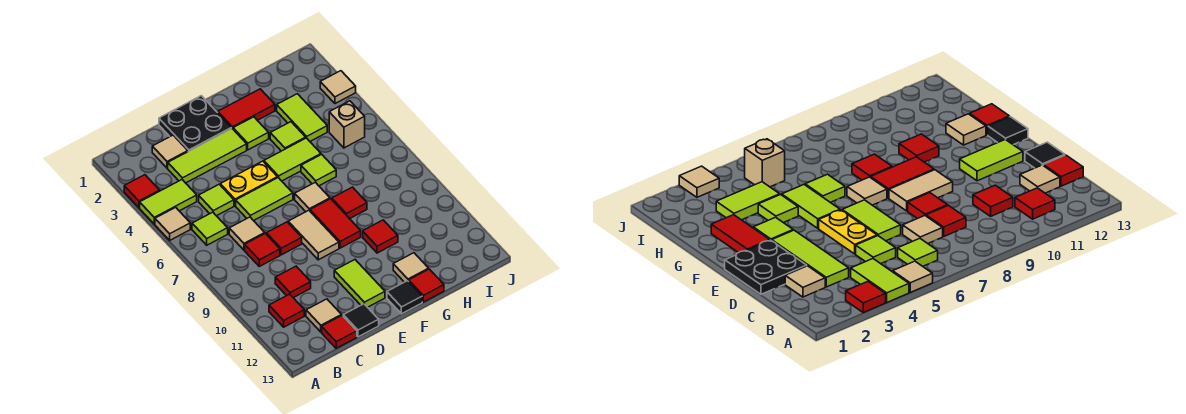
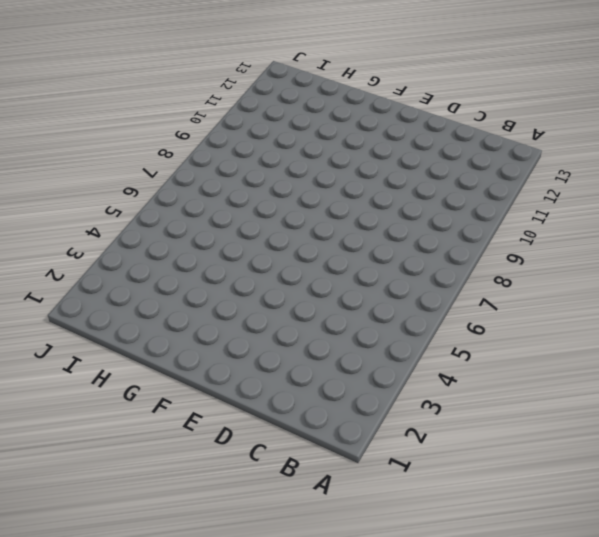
none -> red 1x1 tile [124,175,160,208]
none -> lime 1x2 tile [140,180,197,224]
none -> tan 1x1 tile [155,207,190,240]
none -> lime 1x1 tile [192,212,228,245]

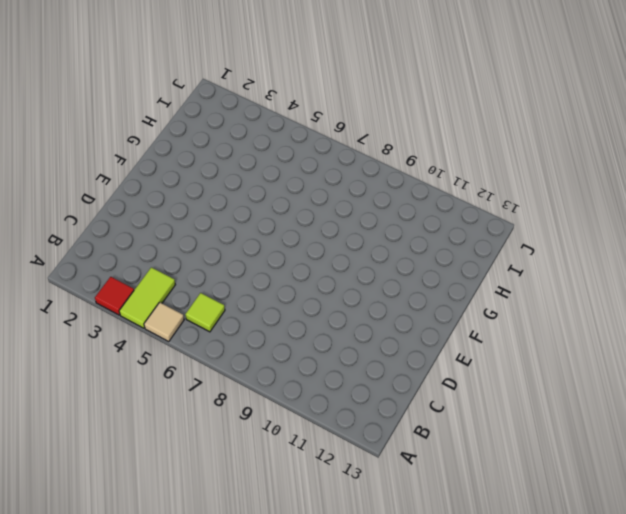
none -> red 1x1 tile [269,294,304,327]
none -> tan 1x1 tile [152,135,188,168]
none -> lime 1x3 tile [168,128,247,183]
none -> lime 1x1 tile [199,184,234,216]

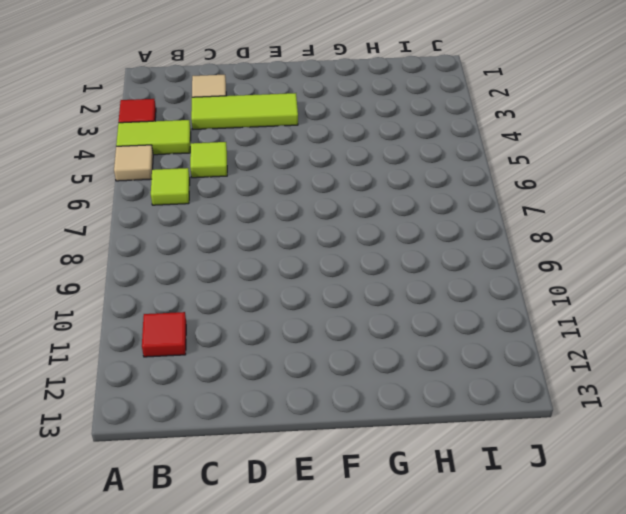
none -> tan 1x1 tile [229,217,265,250]
none -> red 1x1 tile [245,233,280,266]
none -> red 1x1 tile [275,266,311,298]
none -> tan 1x1 tile [306,299,342,332]

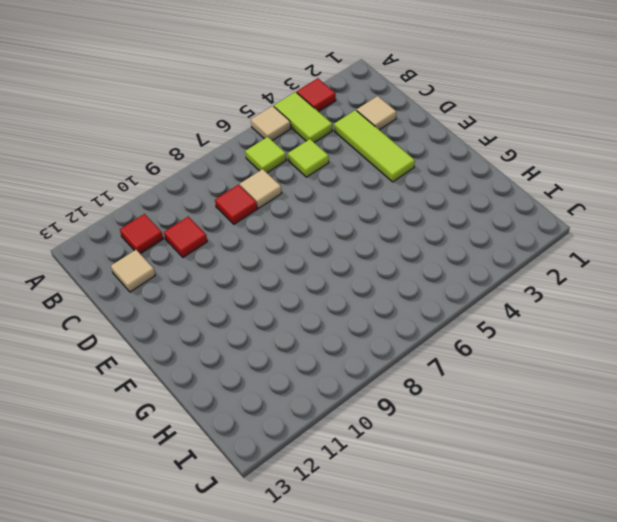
none -> red 1x1 tile [322,316,357,348]
none -> black 2x2 plate [159,96,231,151]
none -> yellow 1x2 plate [220,161,277,206]
none -> lime 1x2 tile [236,178,293,221]

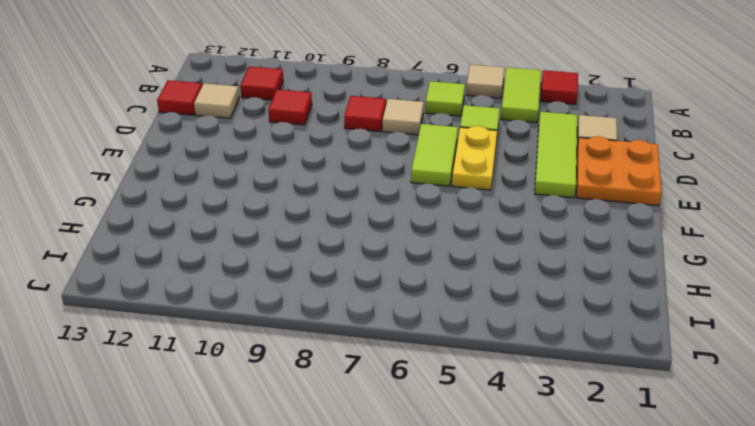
orange 2x2 plate [576,136,662,206] -> black 2x2 plate [159,96,231,151]
none -> red 1x1 tile [266,222,302,255]
none -> black 1x1 tile [343,304,379,337]
none -> tan 1x2 tile [288,210,339,260]
none -> lime 1x2 tile [334,260,385,307]

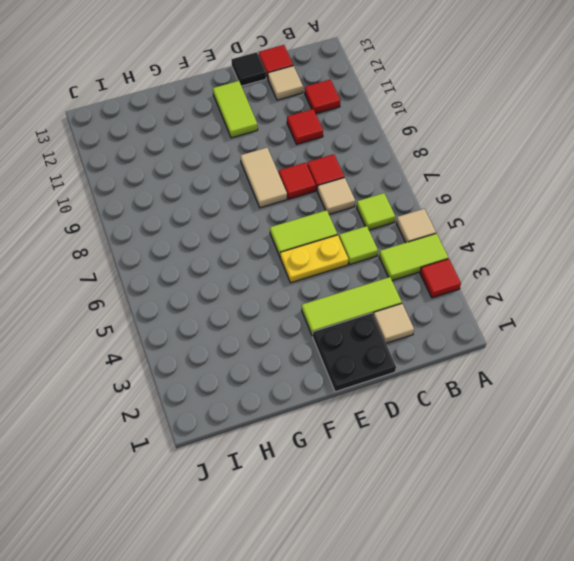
none -> red 1x2 tile [218,89,275,129]
none -> lime 1x1 tile [233,117,269,150]
none -> lime 1x2 tile [264,138,321,181]
none -> tan 1x1 tile [295,182,330,212]

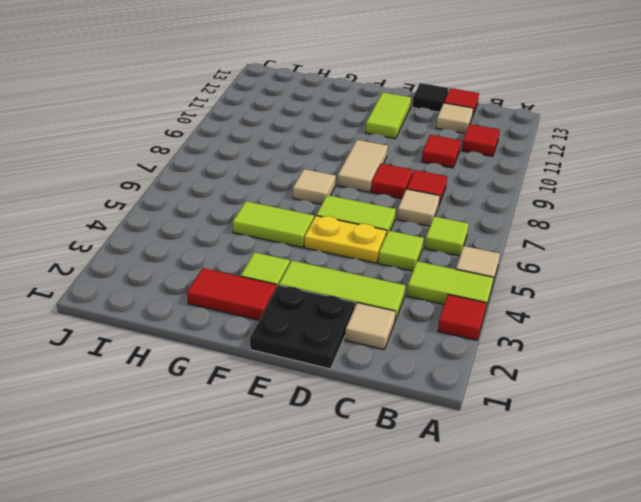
none -> red 1x2 tile [310,199,361,248]
none -> black 1x1 tile [387,281,422,314]
none -> lime 1x1 tile [270,122,306,151]
none -> lime 1x1 tile [301,154,336,186]

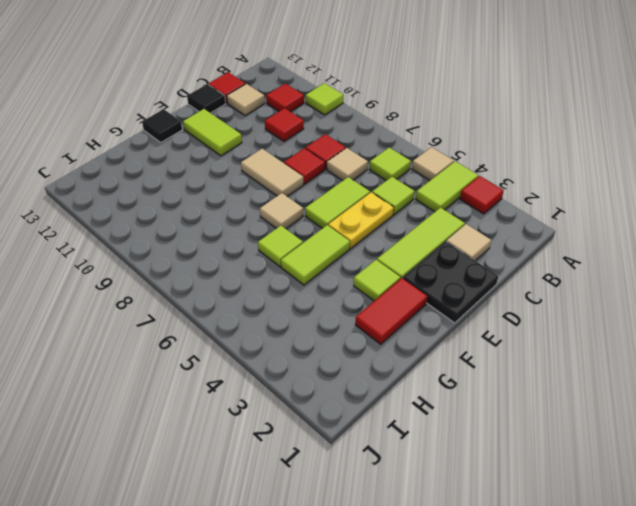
lime 1x1 tile [306,83,343,115] -> lime 1x1 tile moved to [270,122,306,151]
none -> red 1x2 tile [310,199,361,248]
none -> red 1x1 tile [332,187,367,219]
none -> red 1x1 tile [363,220,398,253]
none -> tan 1x1 tile [393,253,429,282]

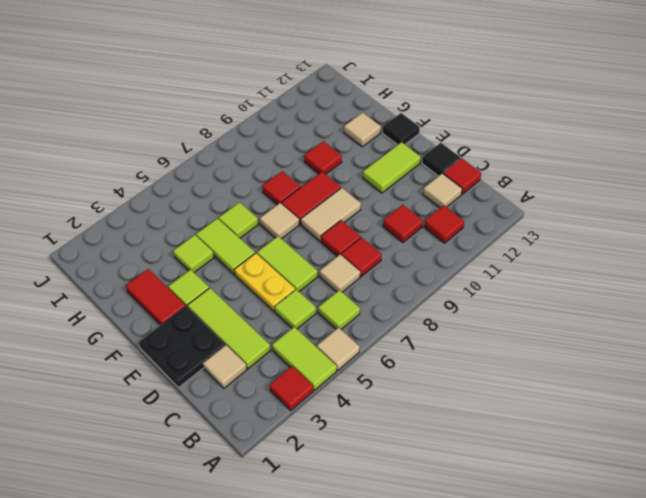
none -> red 1x1 tile [409,269,444,302]
none -> lime 1x2 tile [277,94,327,141]
none -> tan 1x1 brick [329,101,365,148]
none -> tan 1x1 tile [320,71,356,104]

